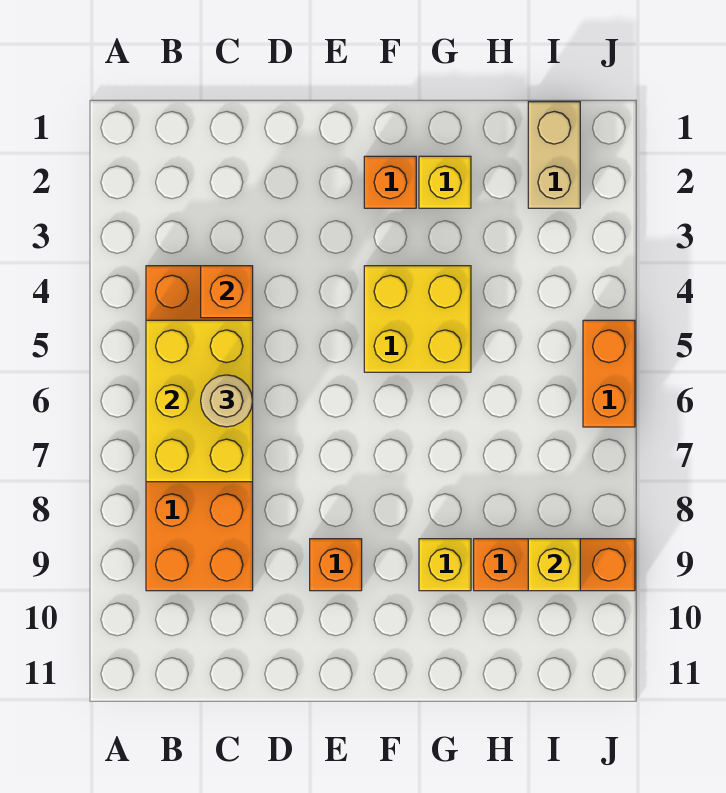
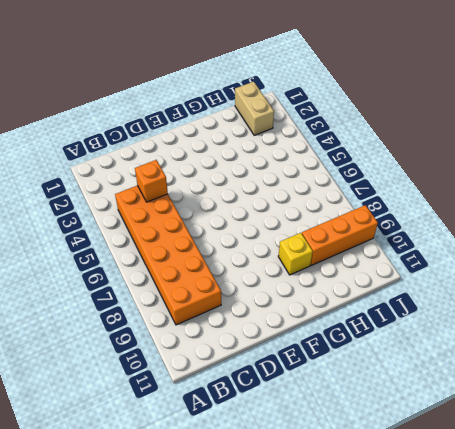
none -> orange 1x1 brick [310,539,362,591]
none -> orange 1x1 brick [364,156,416,208]
none -> yellow 2x2 brick [364,266,471,372]

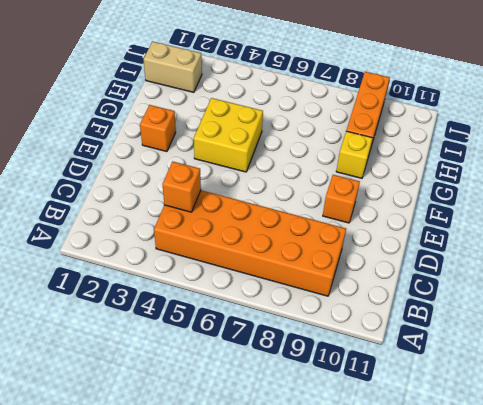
none -> yellow 1x1 brick [419,156,471,208]
none -> orange 1x2 brick [583,320,635,427]
none -> yellow 2x3 brick [146,320,253,482]

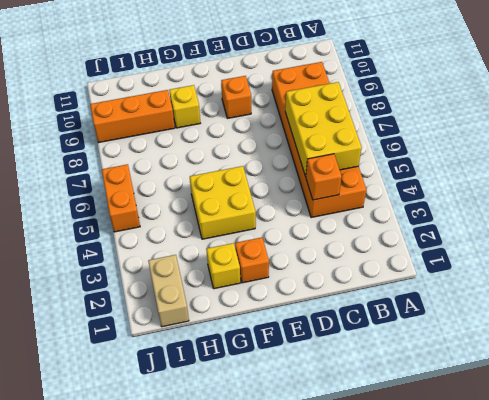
none -> yellow 1x1 brick [528,539,580,591]
none -> tan 1x1 round brick [201,375,253,427]

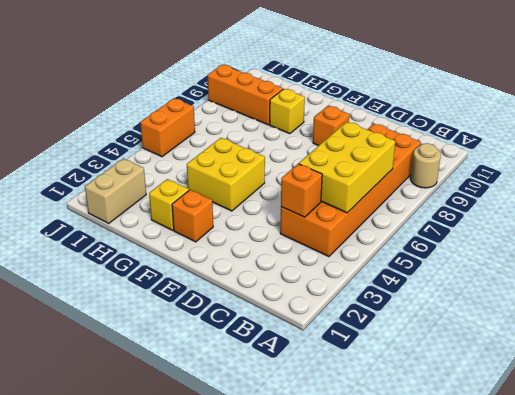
tan 1x1 round brick [411,143,441,188] -> tan 1x1 round brick moved to [201,375,253,427]
none -> yellow 1x1 brick [528,539,580,591]

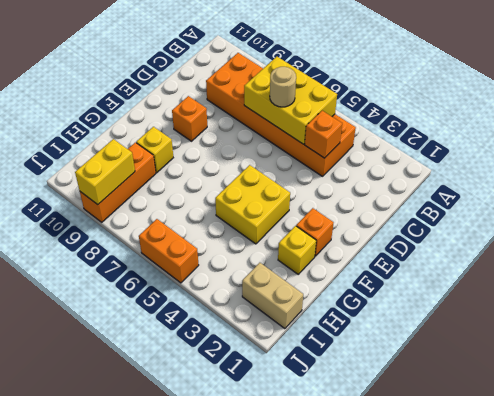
yellow 1x2 brick [75,139,135,204] -> yellow 1x1 brick [528,539,580,591]

